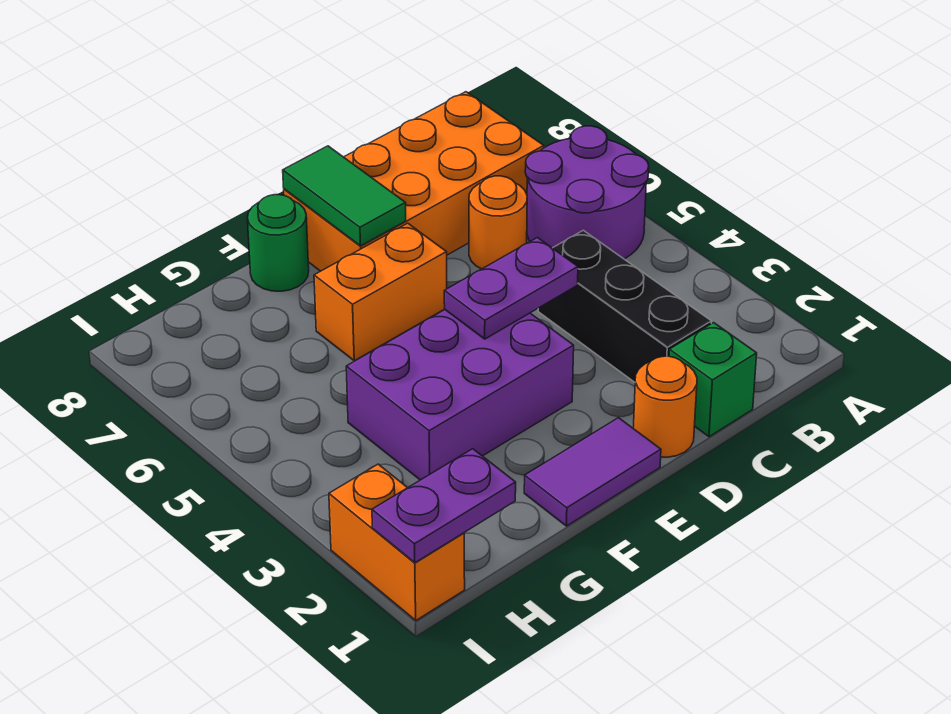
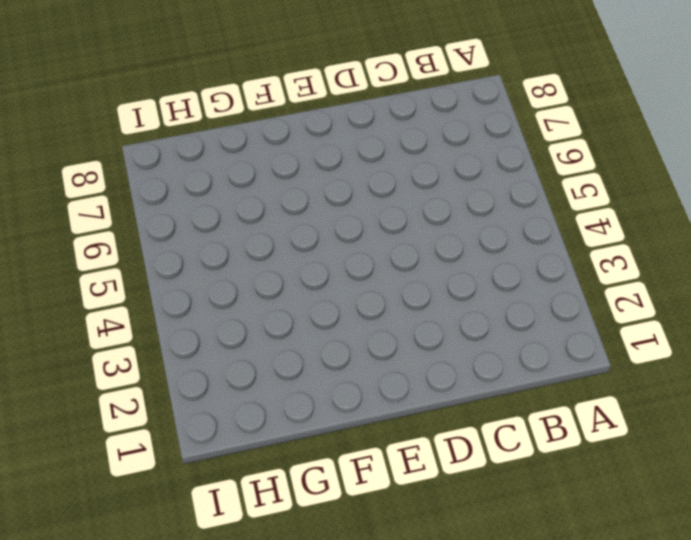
none -> purple 2x2 round brick [525,126,649,259]
none -> orange 2x4 brick [284,92,544,271]
none -> green 1x1 brick [669,323,757,437]

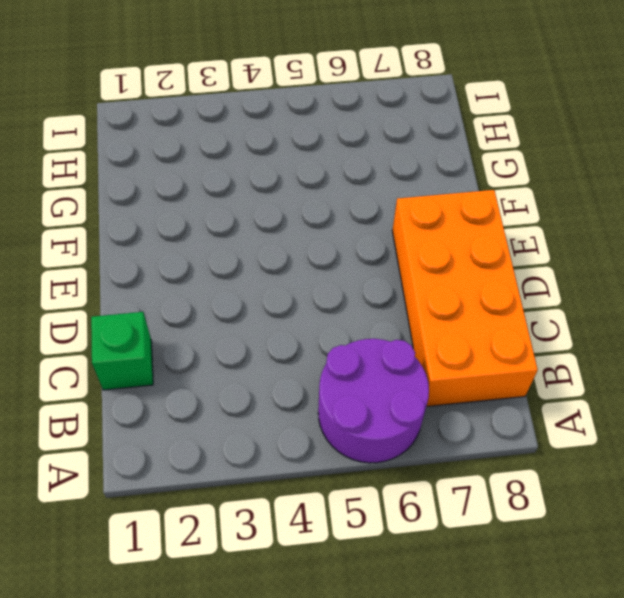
none -> black 1x3 brick [538,230,711,382]
none -> orange 1x1 round brick [469,176,527,269]
none -> orange 1x1 round brick [633,356,697,457]

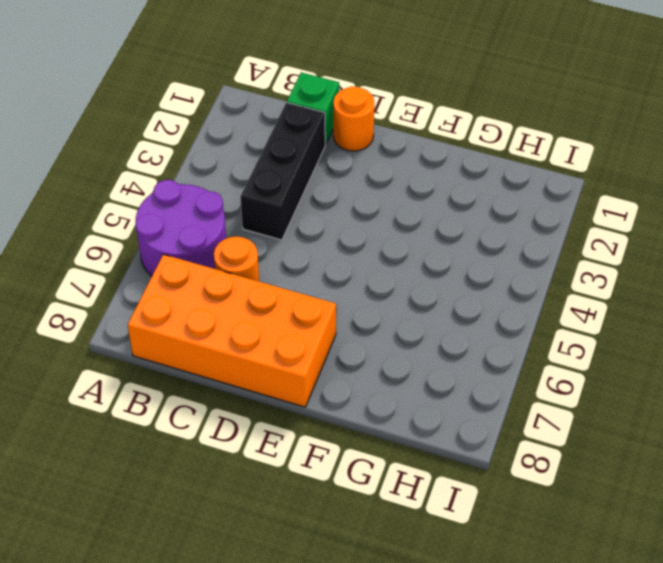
none -> purple 1x2 tile [524,418,661,526]
none -> purple 2x3 brick [346,310,574,480]
none -> orange 1x2 brick [314,223,447,361]

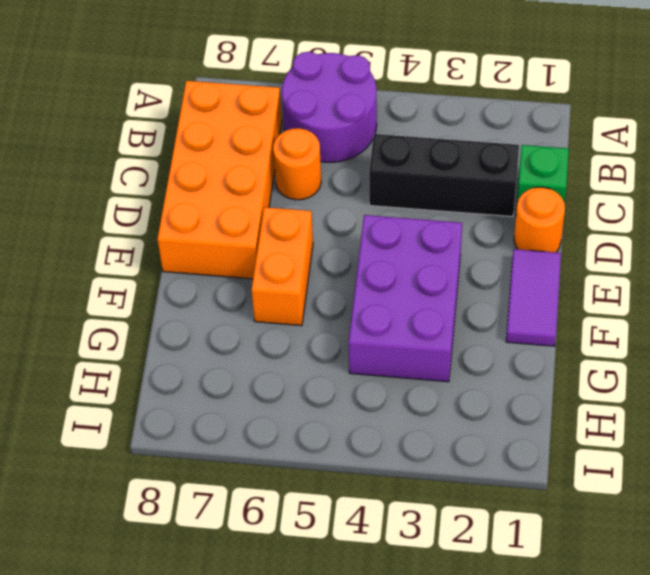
none -> green 1x1 round brick [247,195,309,291]
none -> orange 1x2 brick [329,464,465,620]
none -> purple 1x2 plate [444,238,578,339]

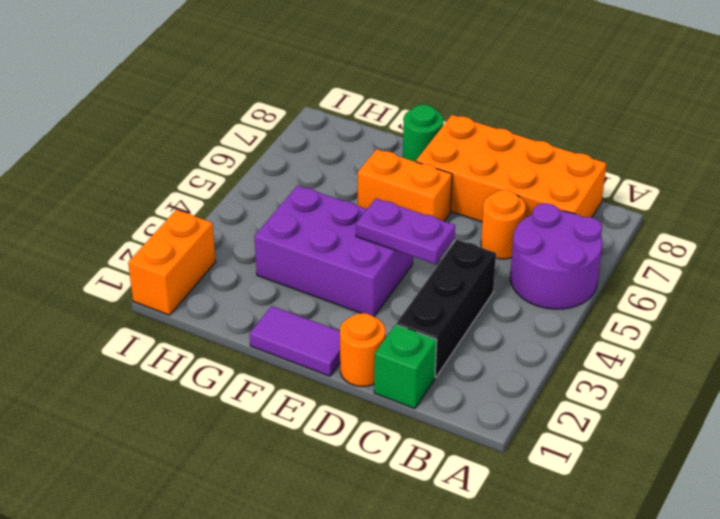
none -> green 1x2 tile [283,146,406,246]
none -> purple 1x2 plate [372,449,516,563]

